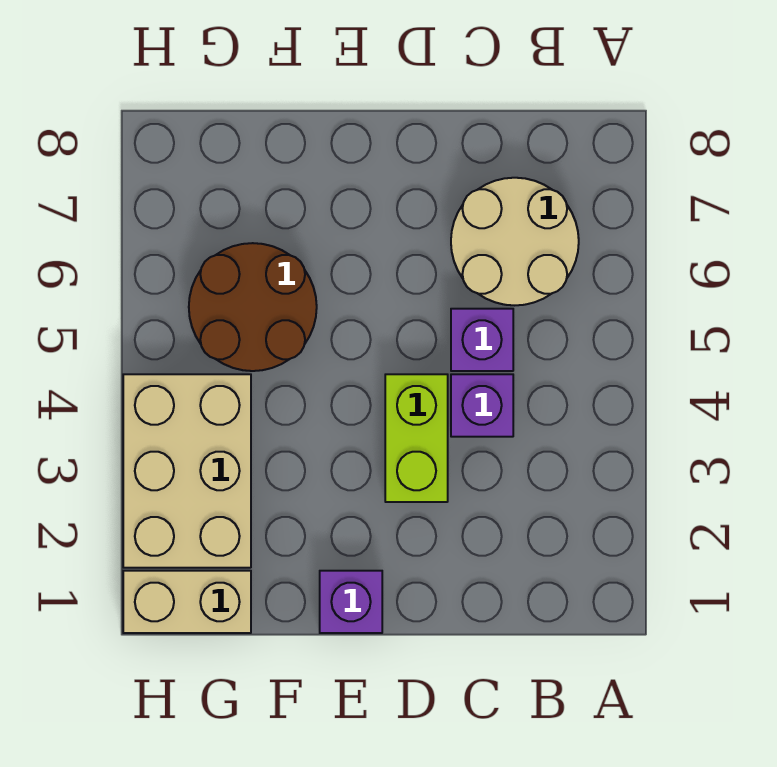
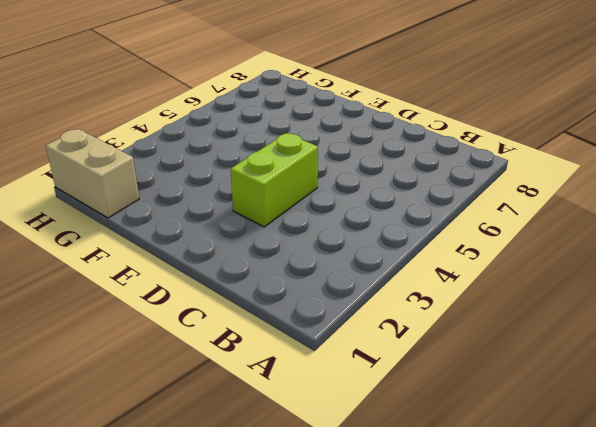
none -> tan 2x2 round brick [451,178,579,305]
none -> purple 1x1 brick [451,374,513,437]

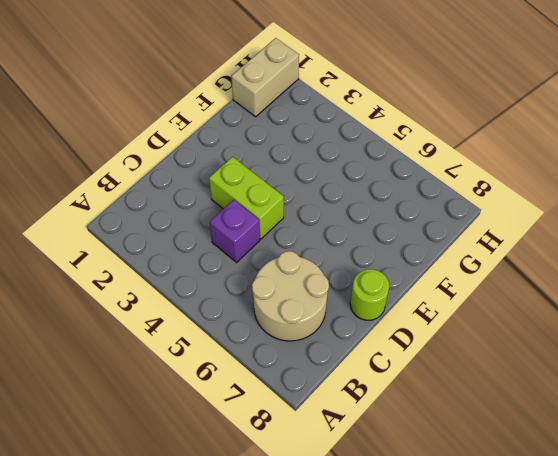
lime 1x1 round brick [350,269,389,320] -> none
none -> purple 1x1 brick [451,309,513,371]
none -> purple 1x1 brick [320,571,382,633]

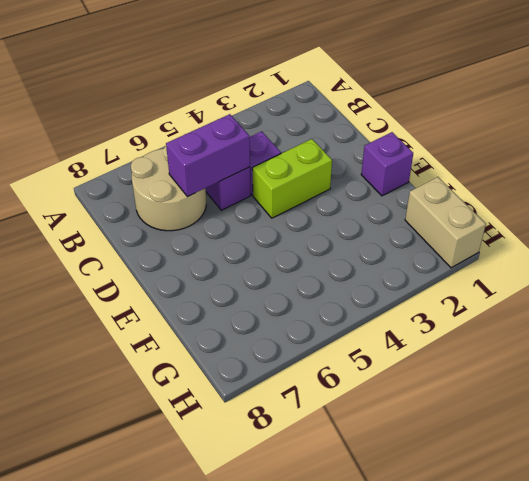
purple 1x2 brick [166,114,250,197] -> none
none -> brown 2x2 round brick [189,243,317,371]
none -> tan 2x3 brick [123,374,251,568]

